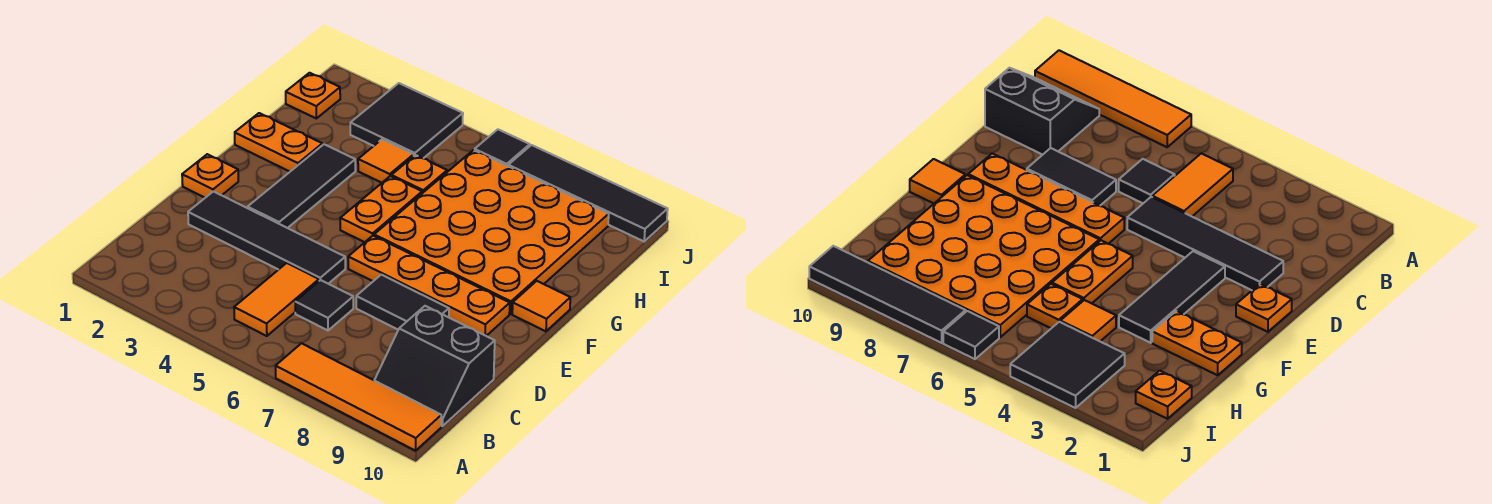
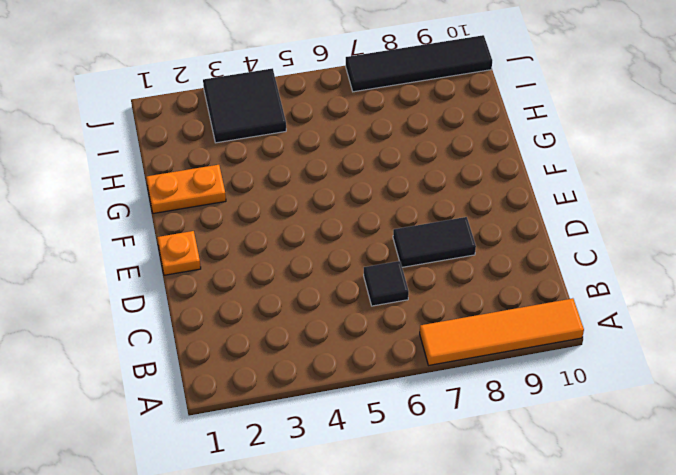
none -> orange 1x2 tile [234,263,319,336]
none -> black 2x2 slope [374,306,495,426]
none -> black 1x4 tile [188,191,345,284]

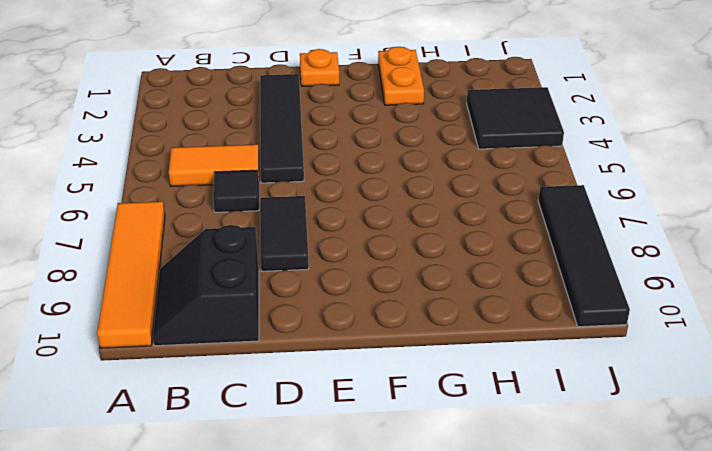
none -> black 1x3 tile [248,144,355,228]
none -> orange 1x4 plate [348,236,510,336]
none -> orange 1x2 plate [340,176,422,242]

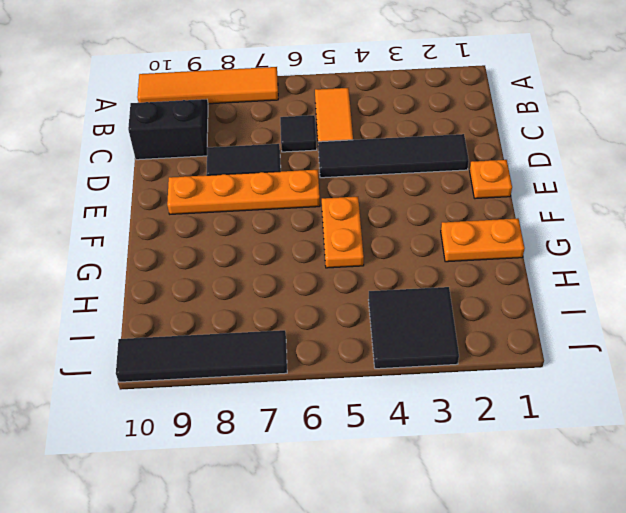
none -> black 1x3 tile [248,144,355,228]
none -> orange 4x4 plate [374,150,609,314]
none -> orange 1x1 tile [512,281,570,331]

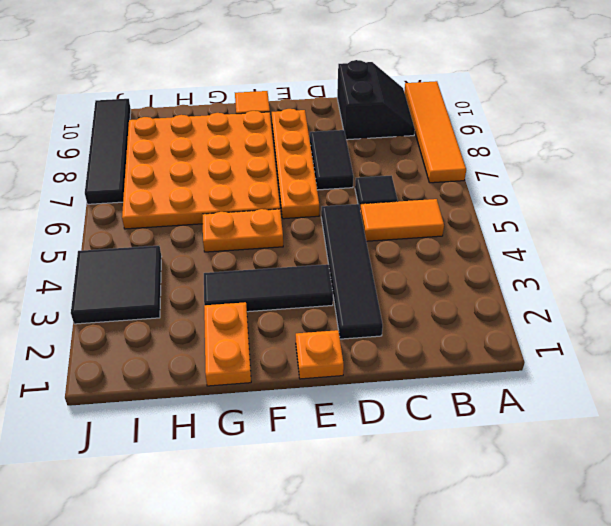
none -> orange 1x1 tile [358,139,414,183]
none -> orange 1x1 plate [391,155,447,193]
none -> orange 1x1 plate [286,73,340,118]

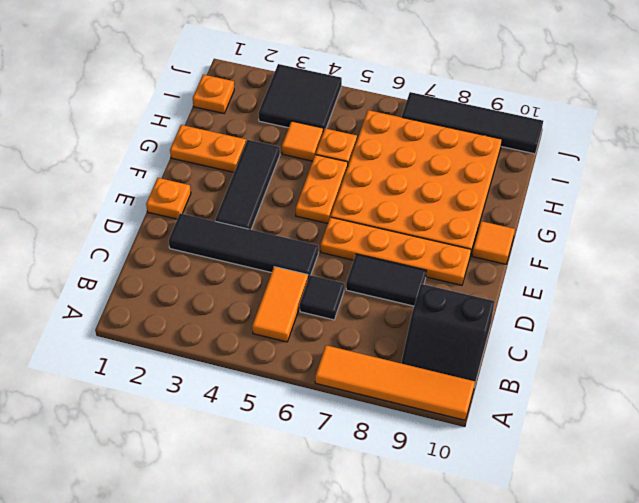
none -> black 1x1 tile [475,129,530,166]

